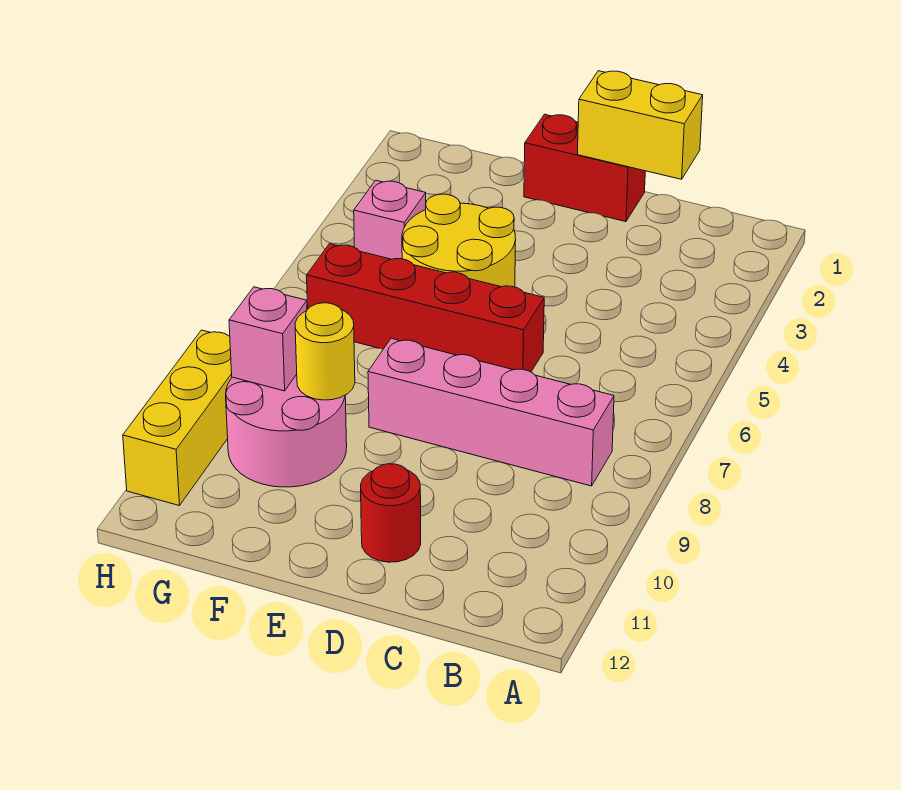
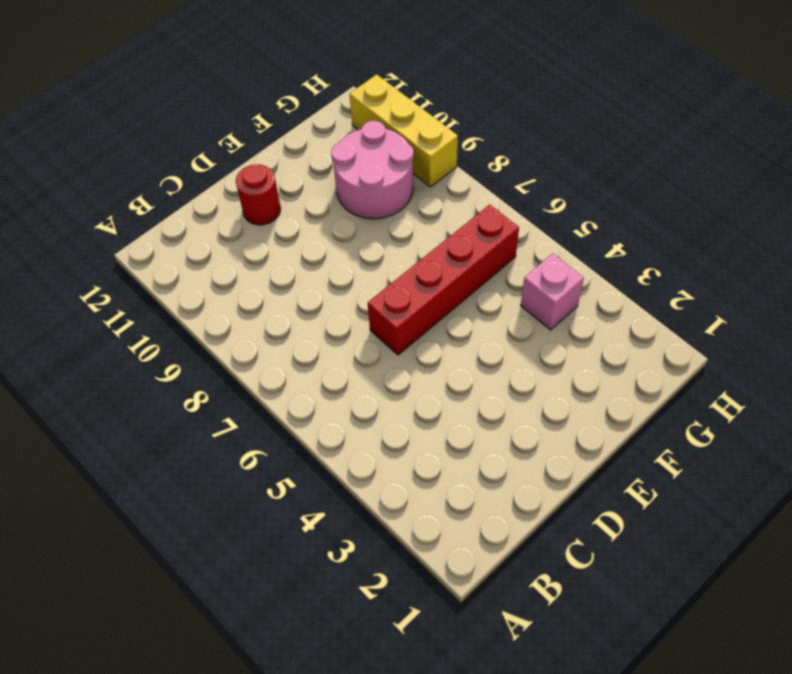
none -> pink 1x4 brick [368,338,614,486]
none -> red 1x2 brick [524,114,645,222]

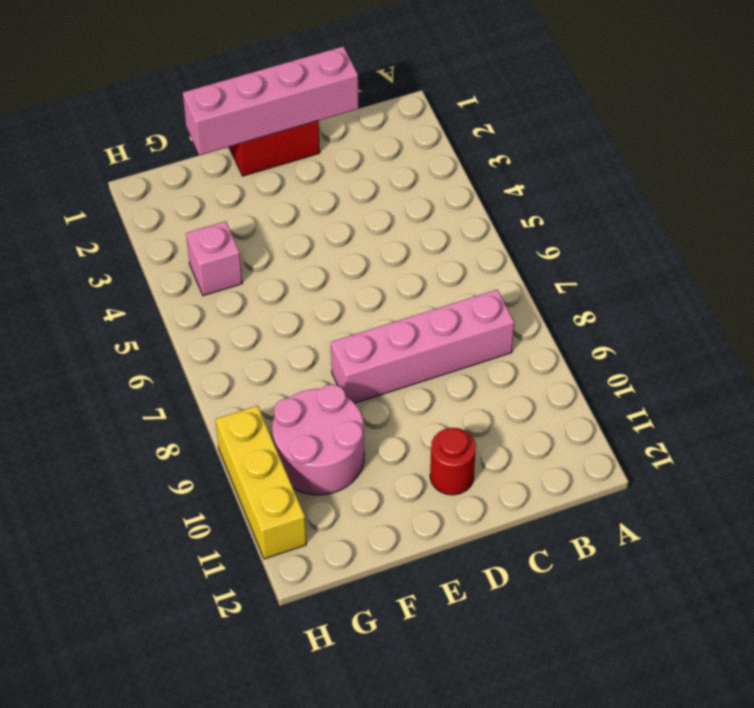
pink 1x4 brick [183,46,358,155] -> yellow 1x2 brick [578,71,703,179]
none -> red 1x4 brick [307,244,544,372]
none -> yellow 2x2 round brick [402,194,516,287]

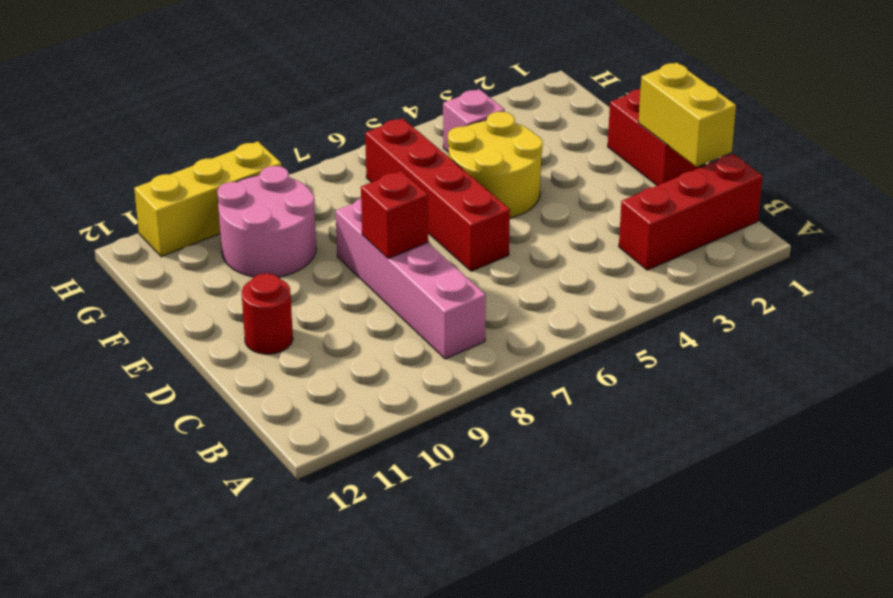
red 1x3 brick [619,154,763,270] -> none
red 1x1 brick [361,171,428,258] -> none
none -> yellow 1x1 round brick [295,303,355,400]
none -> pink 1x1 brick [229,287,307,391]

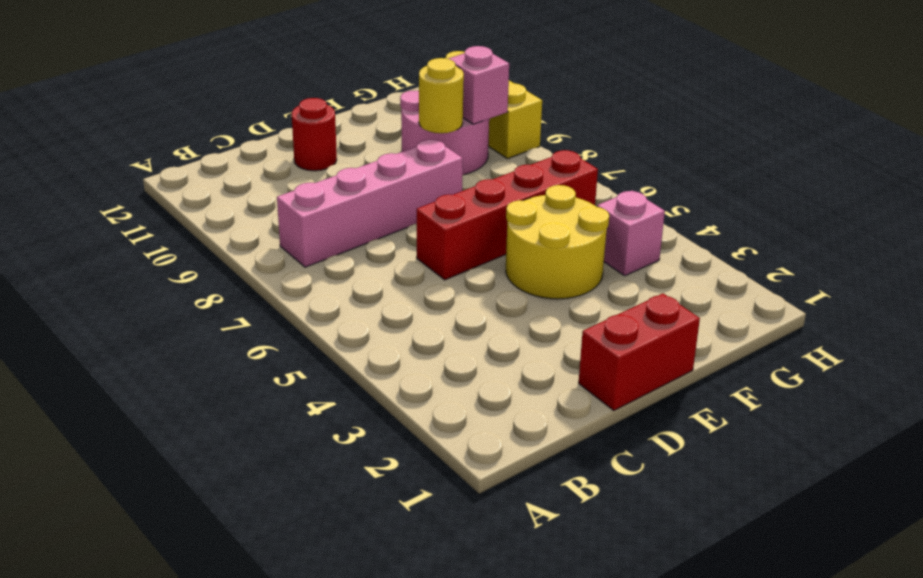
none -> yellow 1x2 brick [578,71,703,179]

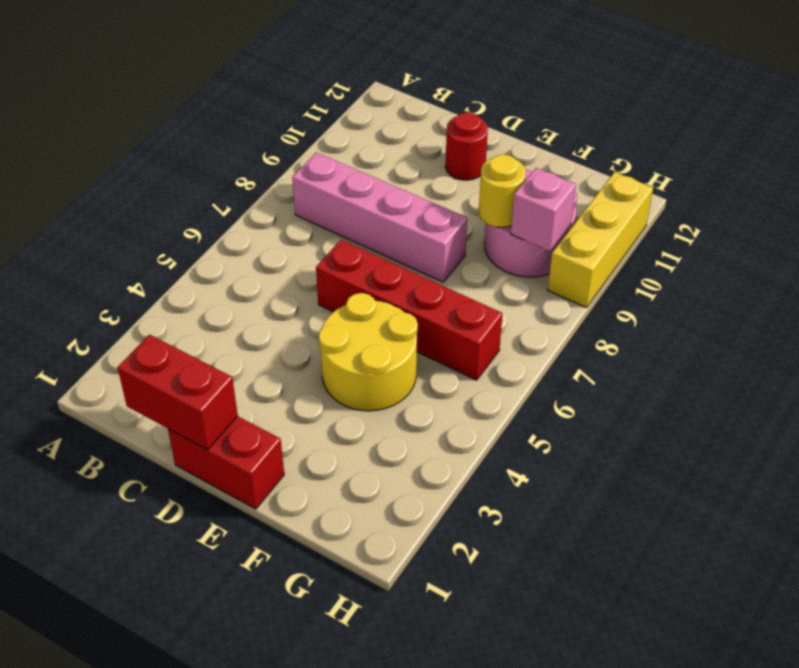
red 1x2 brick [118,335,238,450] -> yellow 1x2 brick [578,71,703,179]
none -> pink 1x1 brick [354,180,426,259]

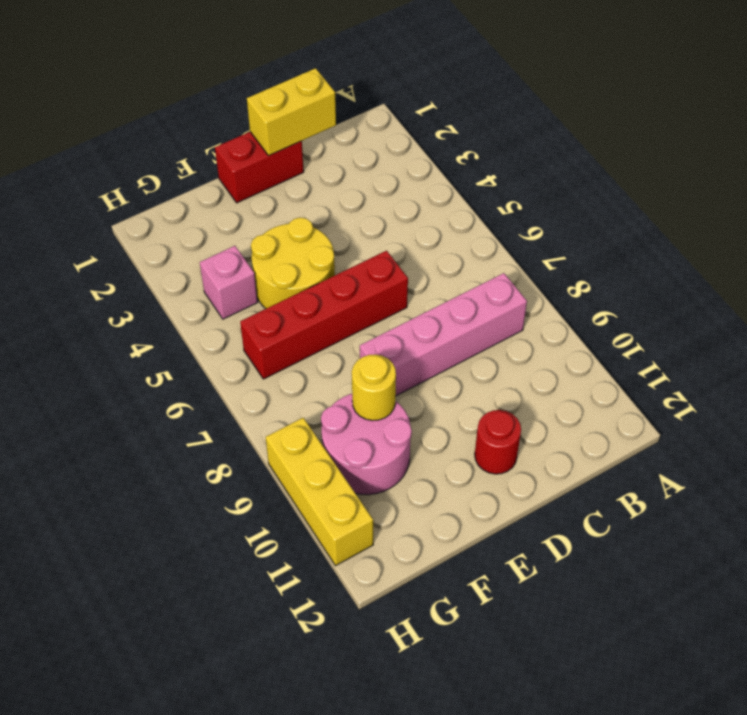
none -> pink 1x1 brick [229,287,307,391]

